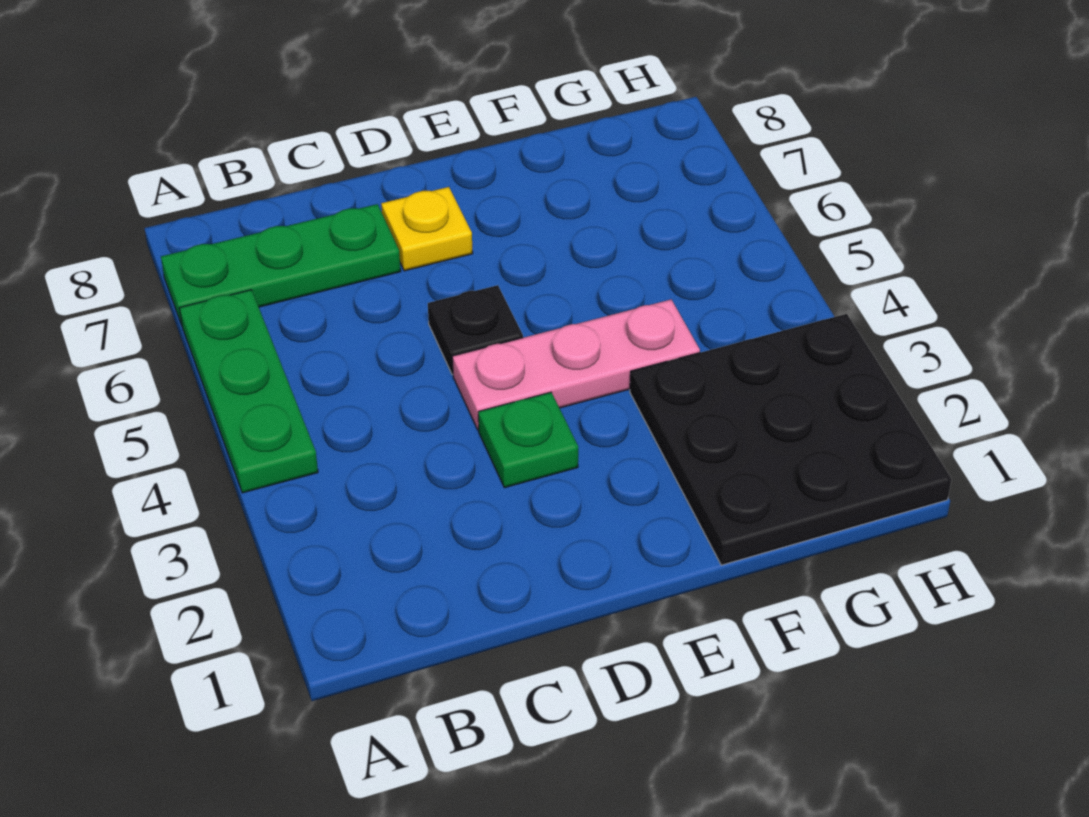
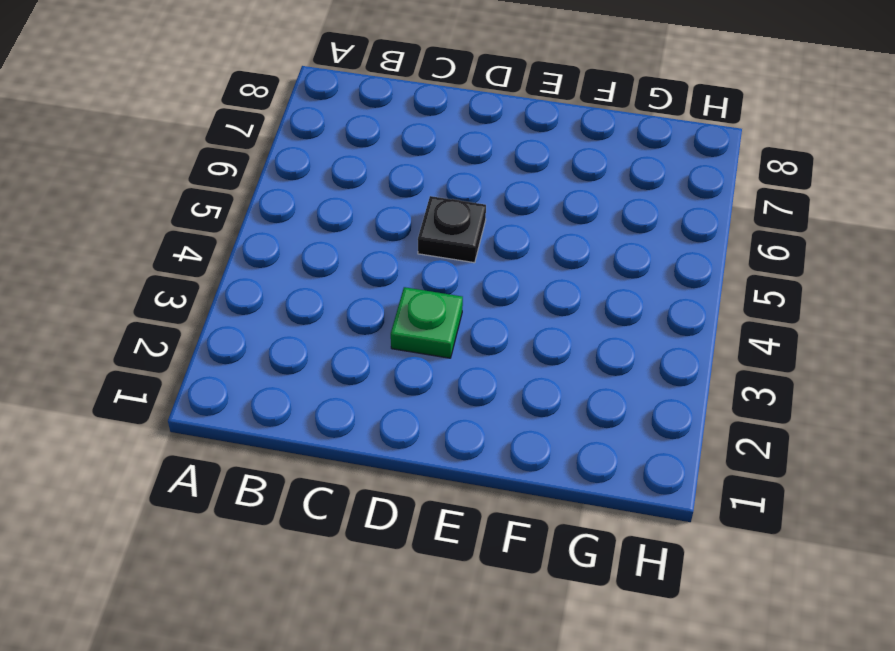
none -> green 1x3 plate [180,290,318,493]
none -> green 1x3 plate [161,204,401,325]

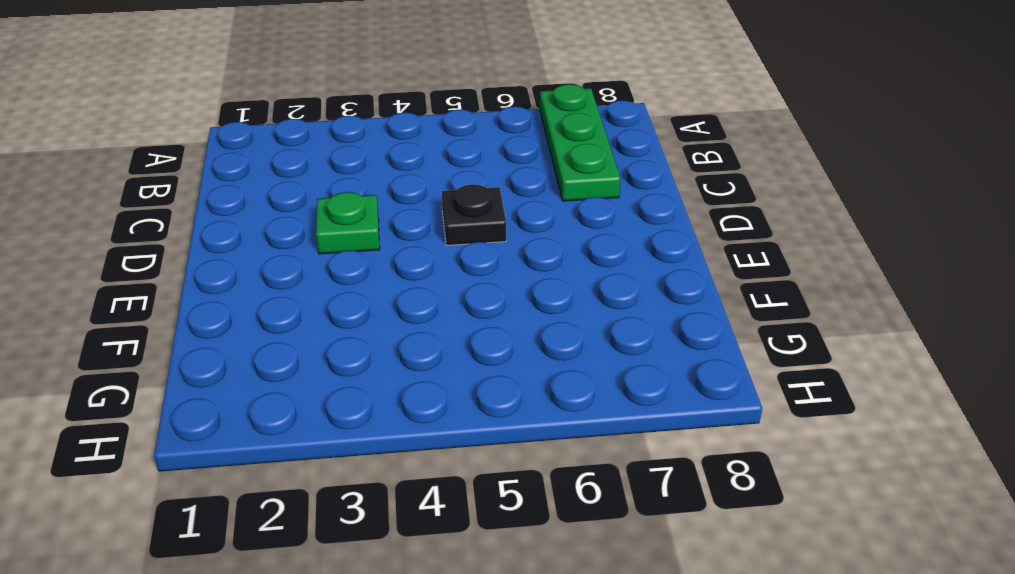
none -> green 1x3 plate [180,290,318,493]
none -> pink 1x3 plate [452,299,700,430]

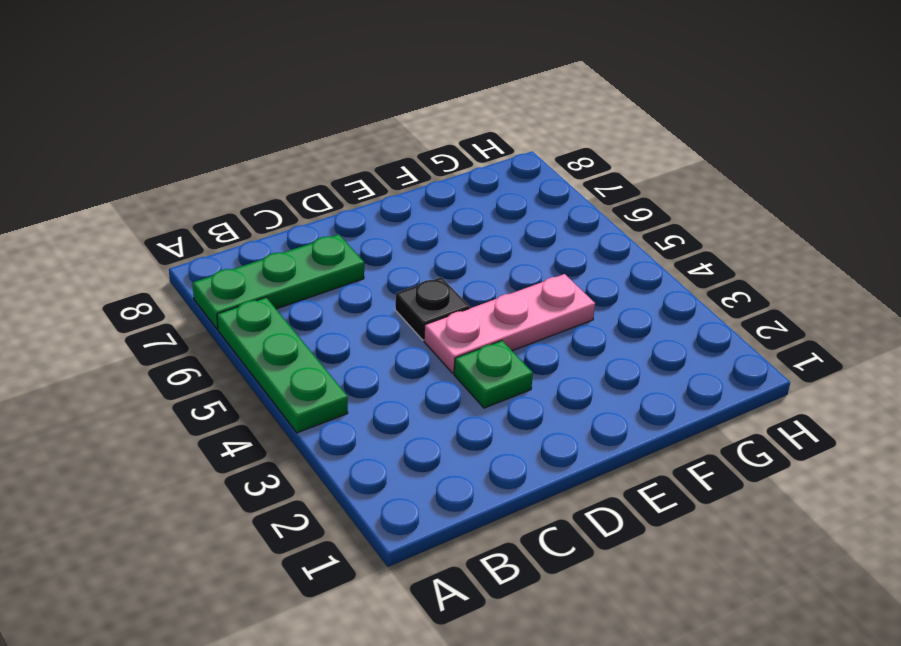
none -> yellow 1x1 plate [381,187,473,271]
none -> black 3x3 plate [630,314,952,565]

